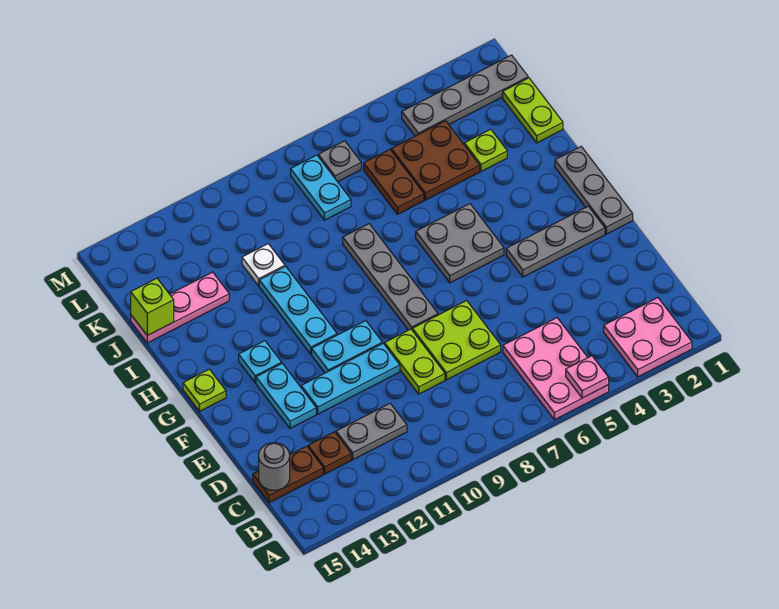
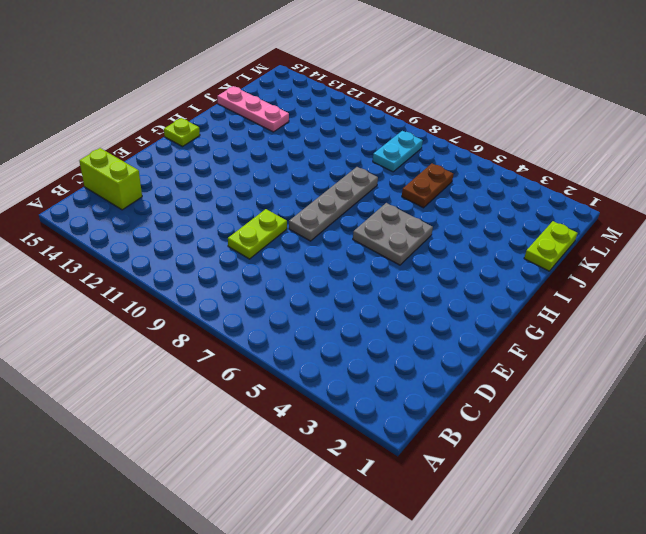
lime 1x2 brick [79,148,142,210] -> brown 1x2 plate [253,446,323,503]
none -> pink 2x2 plate [604,298,692,377]
none -> pink 2x3 plate [503,318,609,420]
none -> grey 1x2 plate [336,404,407,460]

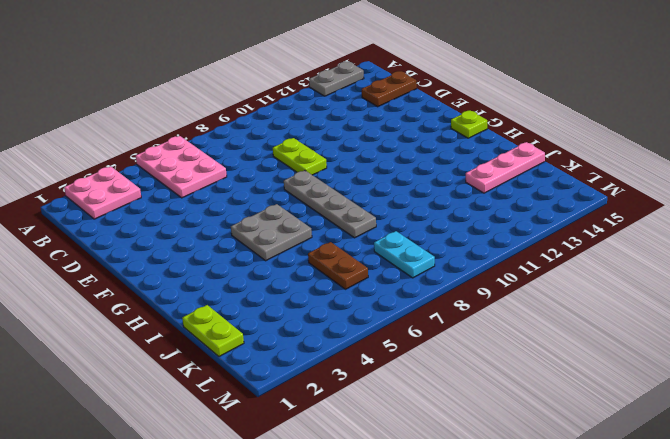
grey 1x2 plate [309,62,364,96] -> grey 1x2 plate moved to [336,404,407,460]
none -> brown 1x1 plate [308,432,351,474]
none -> lime 2x2 plate [412,301,501,380]
none -> cyan 1x3 plate [301,343,400,414]

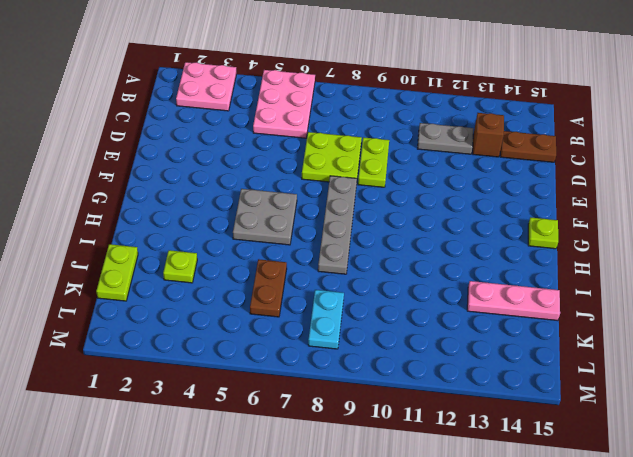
brown 1x1 brick [473,113,504,157] -> brown 1x1 plate [308,432,351,474]
none -> cyan 1x3 plate [301,343,400,414]
none -> cyan 1x2 plate [256,364,316,428]
none -> grey 1x3 plate [555,147,633,234]

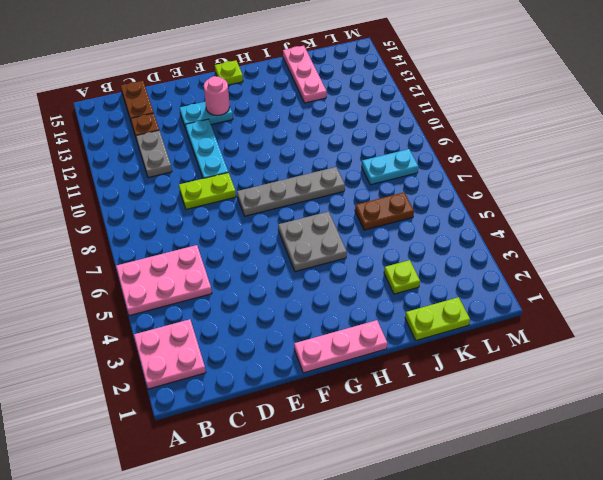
pink 1x3 plate [294,320,387,373] -> grey 1x3 plate [555,147,633,234]
pink 1x1 round brick [204,76,230,116] -> none
none -> lime 2x2 plate [412,301,501,380]
none -> grey 1x3 plate [506,206,605,277]
none -> cyan 1x2 plate [312,321,382,373]

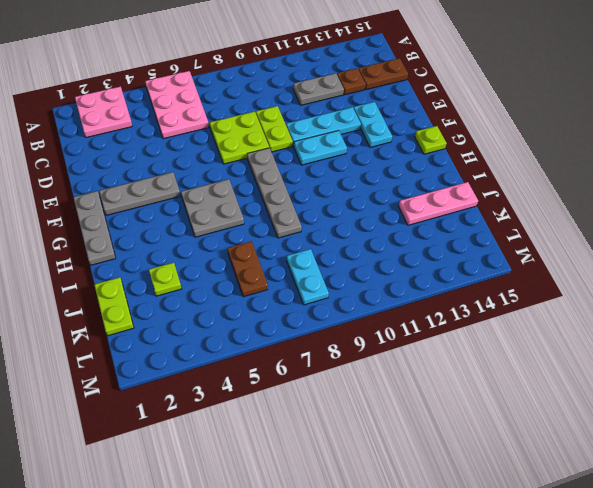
none -> cyan 1x3 plate [259,266,337,354]
none -> cyan 1x1 plate [239,341,282,383]
none -> brown 2x2 plate [391,121,480,200]

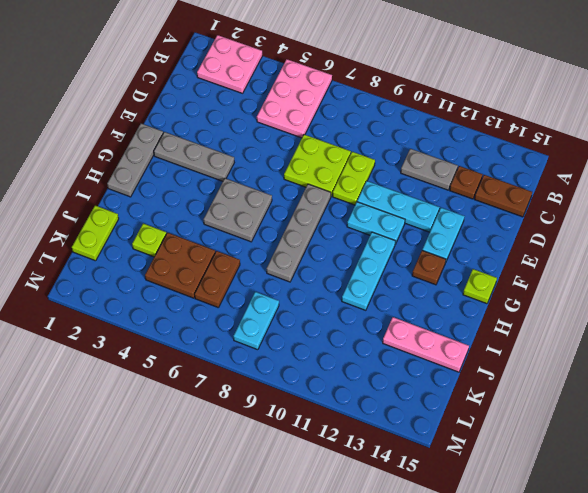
brown 1x1 plate [412,250,446,285] -> cyan 1x1 plate [239,341,282,383]
none -> white 1x1 plate [242,244,285,286]
none -> grey 1x4 plate [402,55,528,136]
none -> grey 1x1 plate [318,141,361,182]

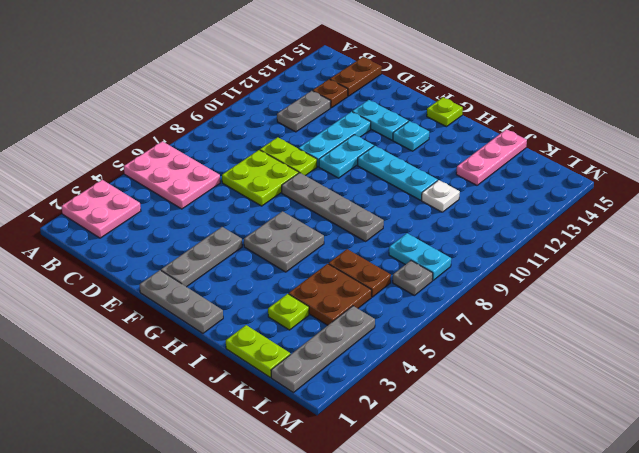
none -> pink 1x1 plate [566,356,609,398]
none -> grey 1x1 round brick [259,443,290,490]
none -> lime 1x1 brick [131,278,174,336]

